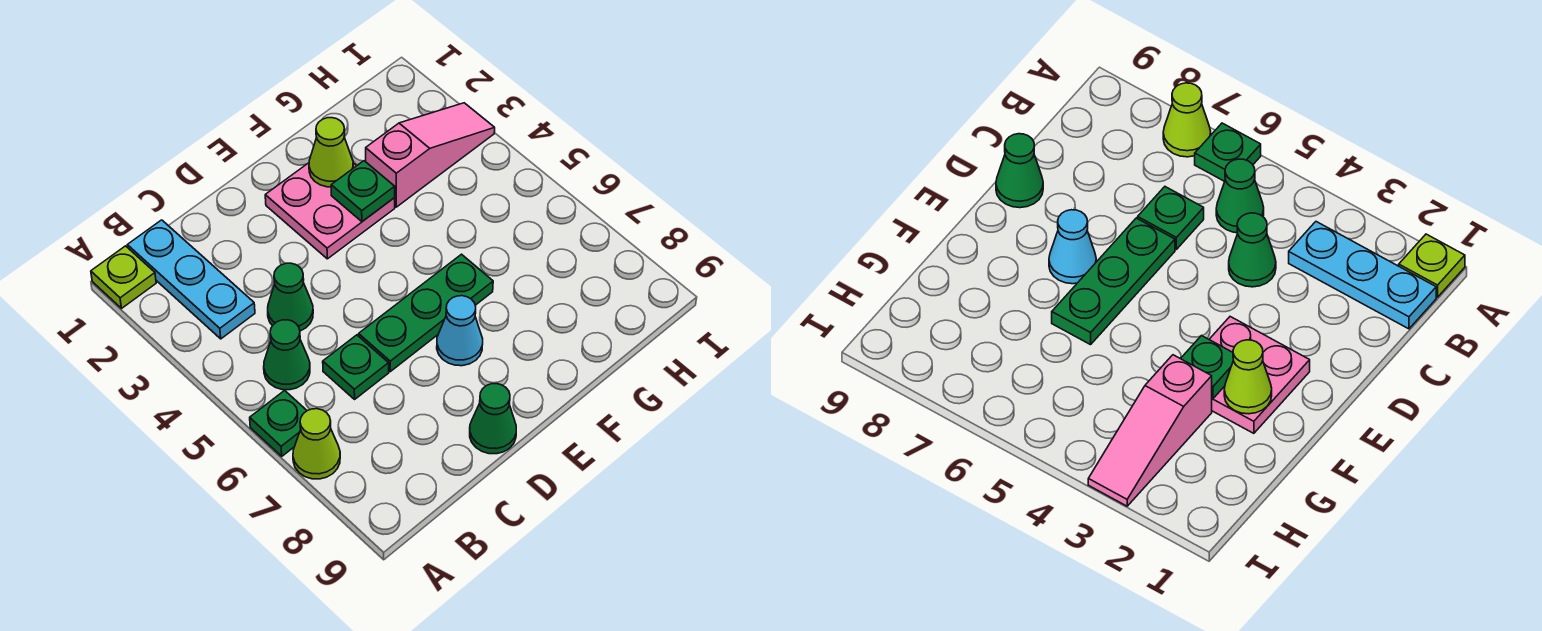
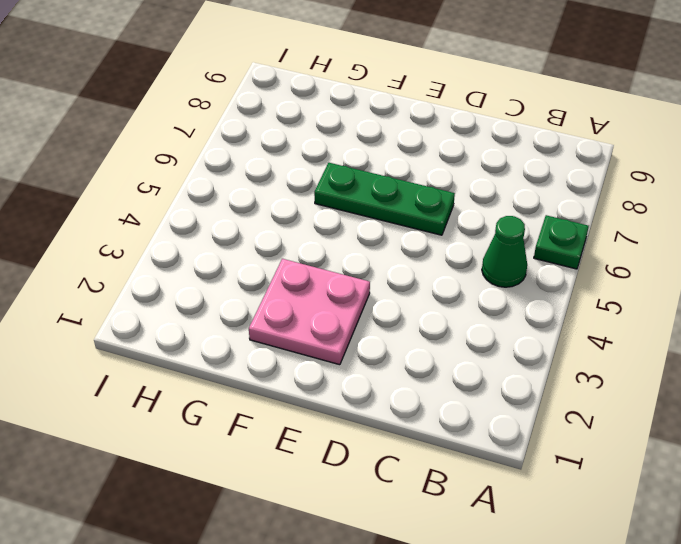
none -> lime 1x1 plate [91,246,156,308]
none -> lime 1x1 cone [293,409,340,479]
none -> cyan 1x3 plate [127,220,255,339]

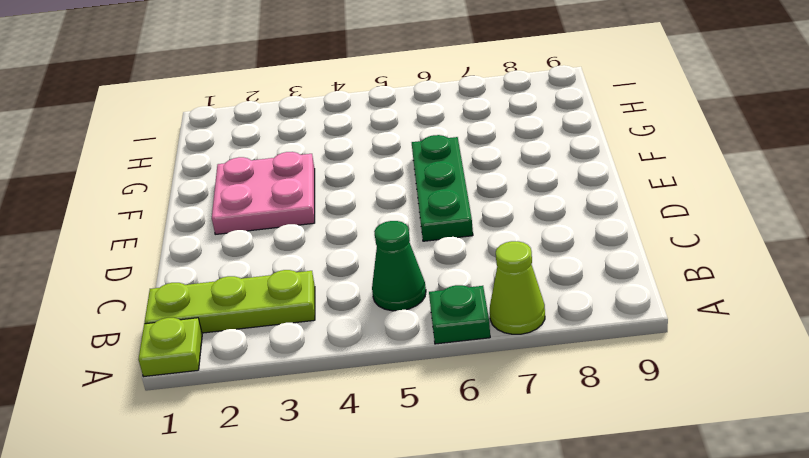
lime 1x3 plate [145,270,315,333] -> cyan 1x3 plate [127,220,255,339]
none -> green 1x1 cone [268,263,313,331]
none -> green 1x1 plate [323,335,389,399]
none -> green 1x1 cone [470,384,516,454]

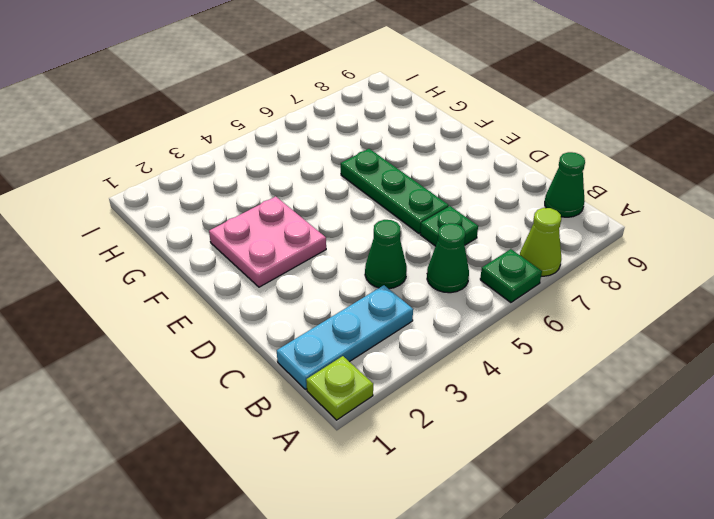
green 1x1 cone [545,152,585,217] -> green 1x1 cone moved to [470,384,516,454]
none -> cyan 1x1 cone [437,296,483,366]
none -> pink 1x3 slope [366,103,495,207]
none -> lime 1x1 cone [309,118,353,187]

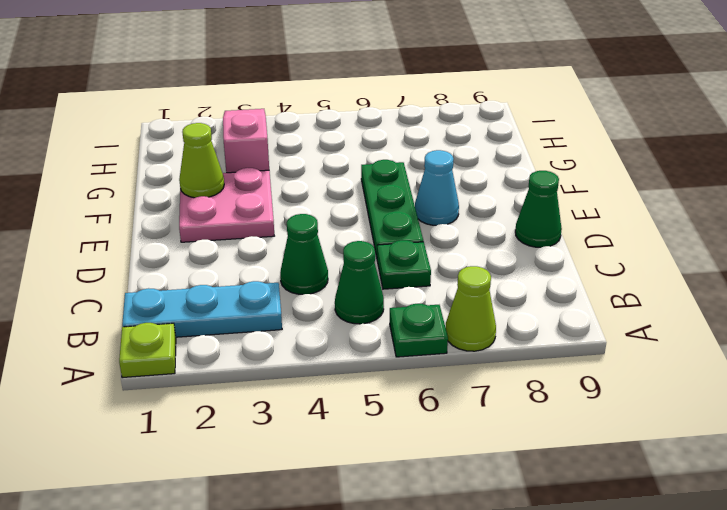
none -> green 1x1 plate [331,161,395,221]

